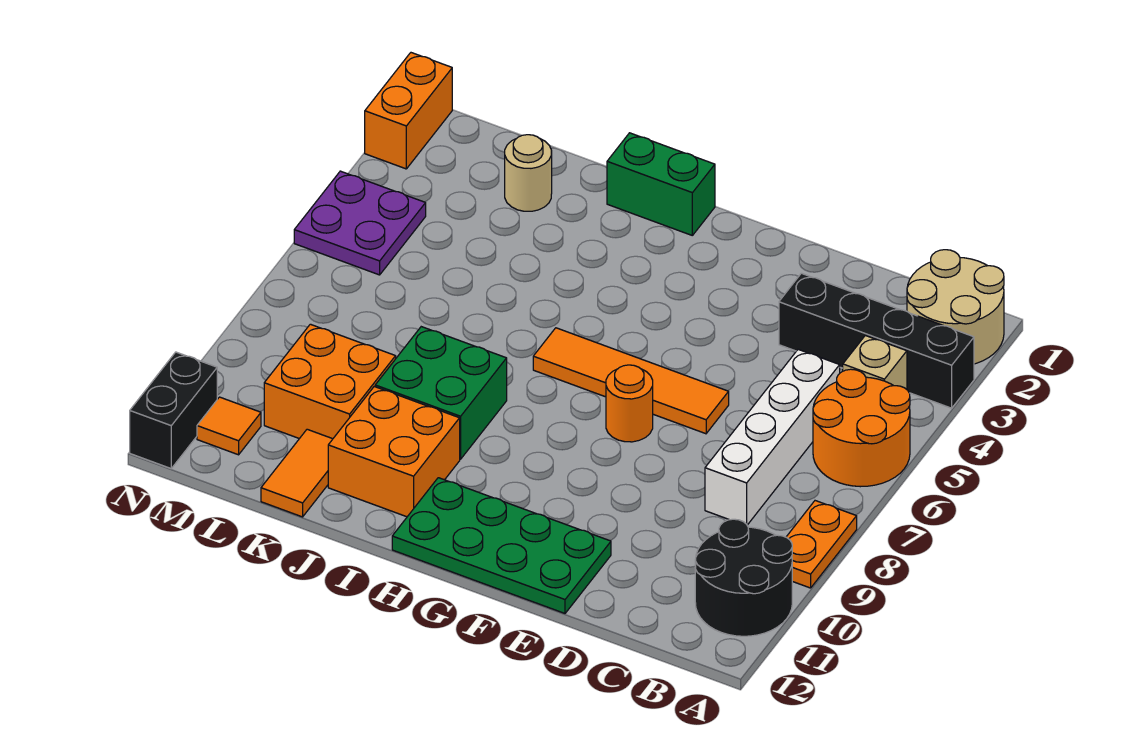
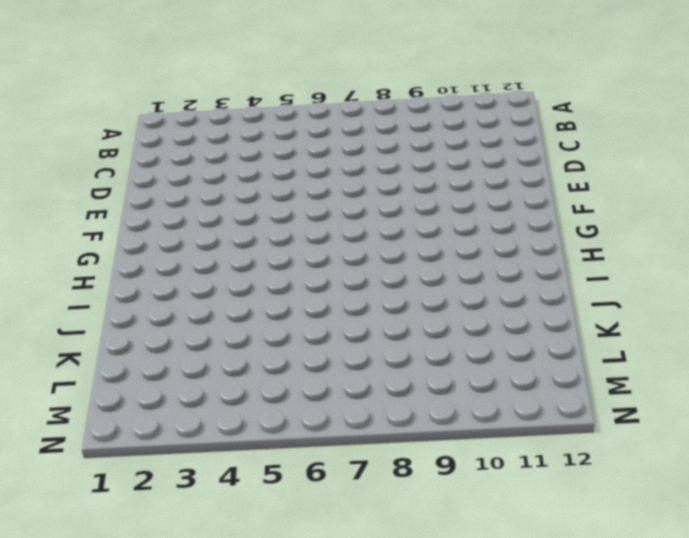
none -> tan 2x2 round brick [907,250,1004,364]
none -> black 1x4 brick [779,273,974,408]
none -> orange 2x2 round brick [813,369,910,487]

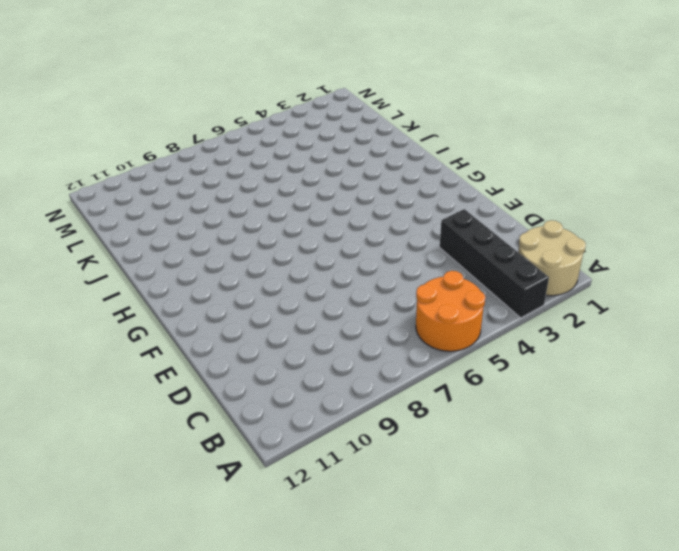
none -> orange 1x2 plate [787,501,857,588]
none -> black 2x2 round brick [695,519,792,636]
none -> tan 1x1 brick [843,336,907,389]

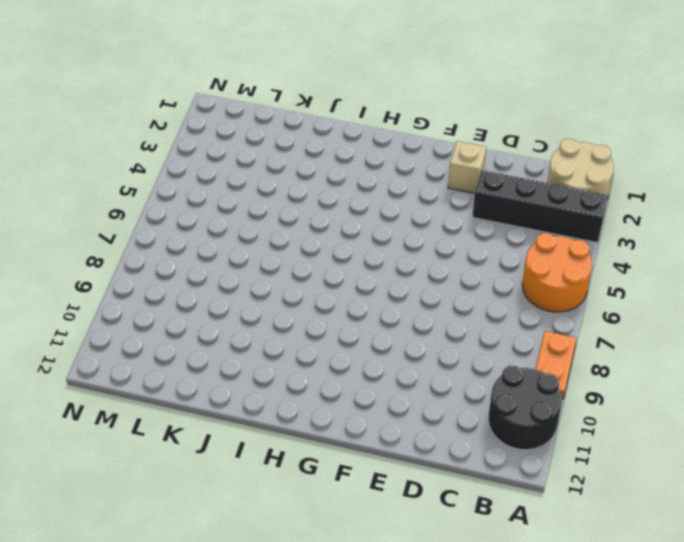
tan 1x1 brick [448,141,486,193] -> tan 1x1 brick moved to [843,336,907,389]
none -> white 1x4 brick [705,349,840,525]
none -> orange 1x4 tile [533,328,729,434]
none -> green 2x4 plate [392,478,611,613]

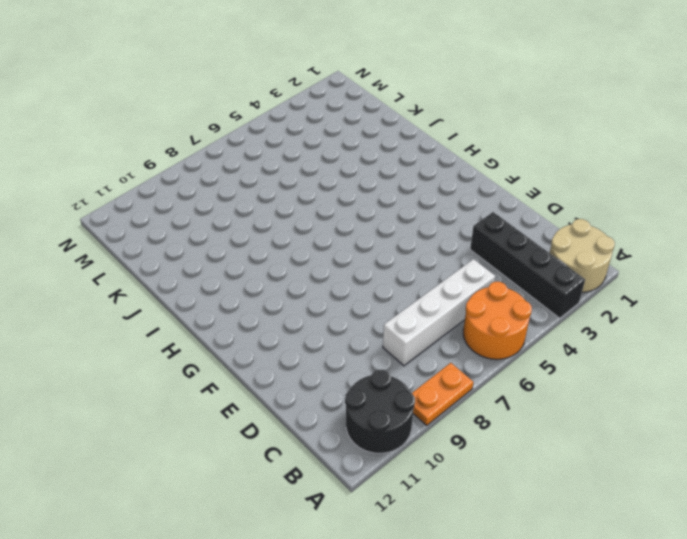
none -> tan 1x1 brick [843,336,907,389]
none -> orange 1x4 tile [533,328,729,434]
none -> green 2x4 plate [392,478,611,613]

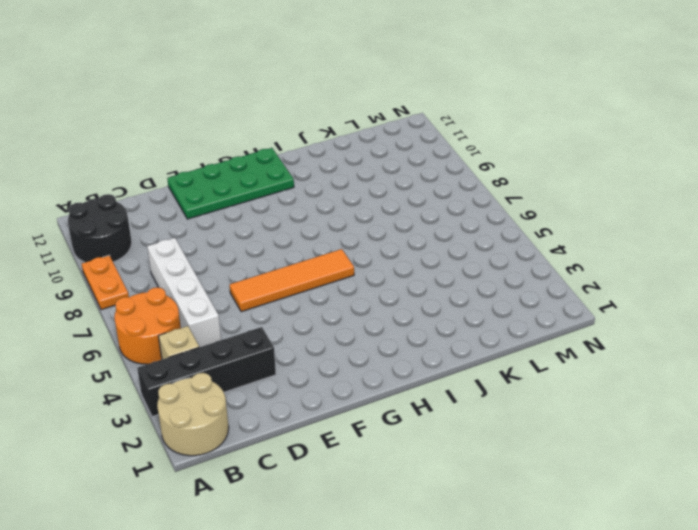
none -> orange 1x1 round brick [606,365,653,442]
none -> green 1x2 brick [607,133,715,235]
none -> green 2x2 brick [375,327,507,459]

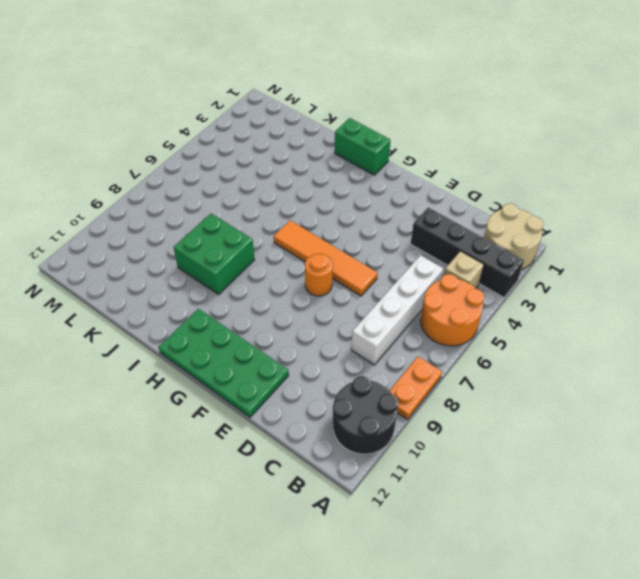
none -> orange 2x2 brick [328,387,460,517]
none -> tan 1x1 round brick [505,135,552,211]
none -> orange 2x2 brick [264,324,396,439]

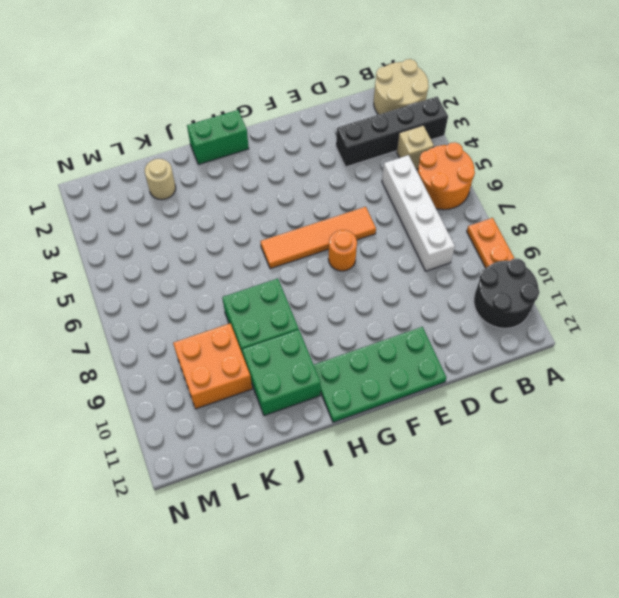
green 2x2 brick [242,330,321,416] -> orange 2x2 brick [328,387,460,517]
none -> orange 1x2 tile [261,429,332,517]
none -> purple 2x2 plate [294,171,426,275]
none -> orange 1x1 tile [197,397,261,455]

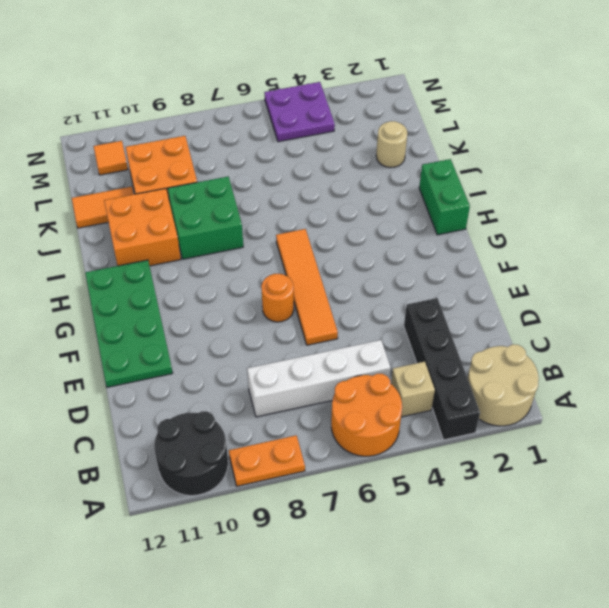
none -> orange 1x2 brick [365,53,452,169]
none -> black 1x2 brick [130,352,217,468]

